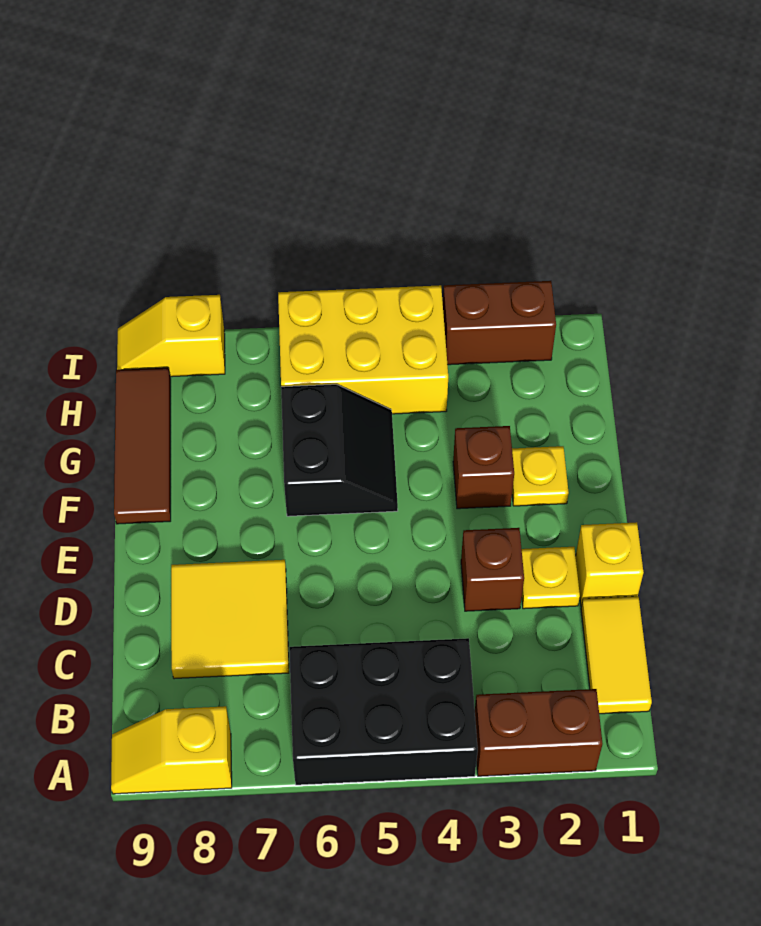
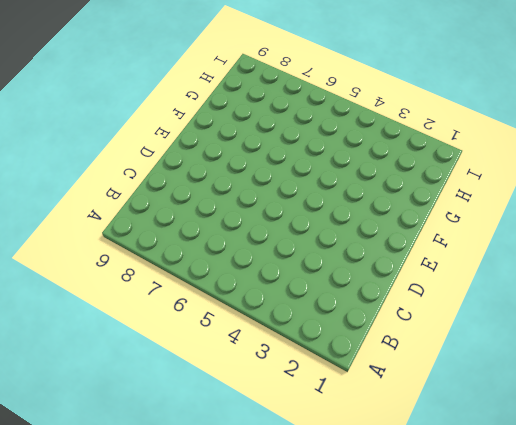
none -> brown 1x2 brick [475,689,603,776]
none -> black 2x3 brick [289,638,478,785]
none -> yellow 1x2 slope [111,706,232,794]

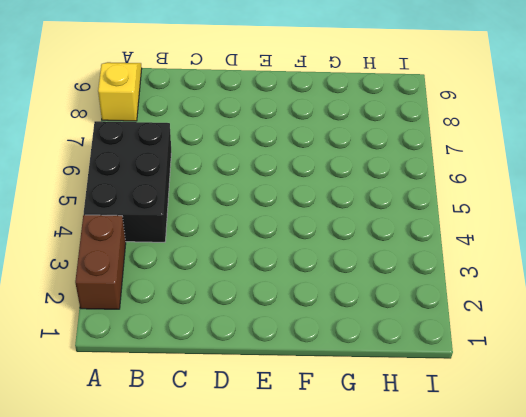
none -> yellow 1x2 tile [581,596,652,714]
none -> yellow 2x2 tile [171,560,289,679]
none -> yellow 1x1 brick [576,522,644,606]

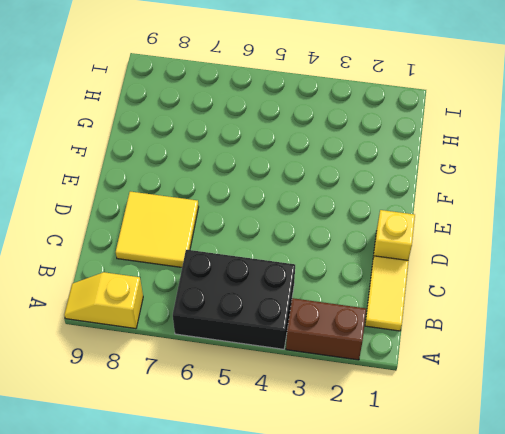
none -> yellow 1x1 plate [522,547,580,609]
none -> brown 1x1 brick [461,528,524,611]
none -> yellow 1x1 plate [512,446,569,506]

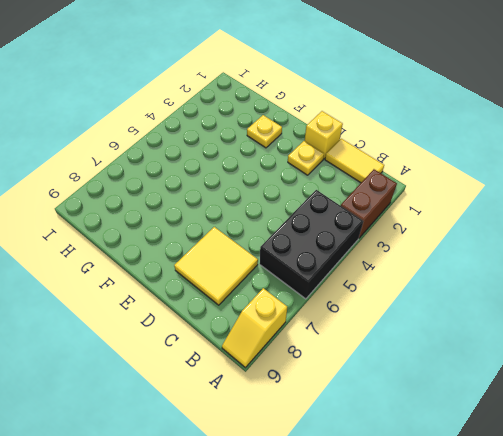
none -> brown 1x1 brick [461,528,524,611]
none -> brown 1x1 brick [453,426,514,509]
none -> black 2x2 slope [281,384,398,516]

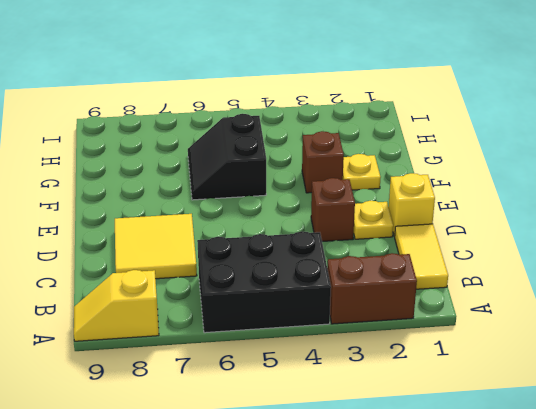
black 2x2 slope [188,114,266,200] -> black 2x2 slope turned to [281,384,398,516]
none -> brown 1x3 tile [114,368,171,524]
none -> yellow 2x3 brick [278,285,448,414]
none -> brown 1x2 brick [443,281,556,365]

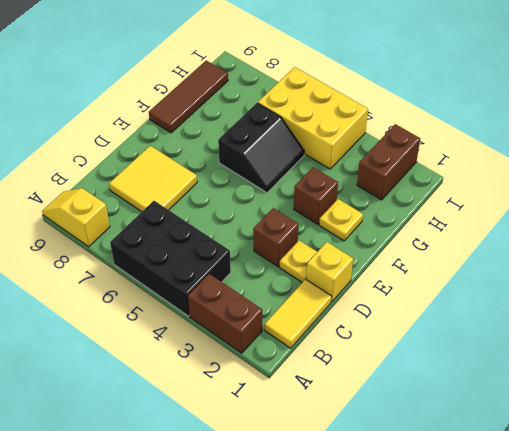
brown 1x2 brick [357,124,420,200] -> brown 1x2 brick turned to [443,281,556,365]
none -> yellow 1x2 slope [117,295,225,377]

